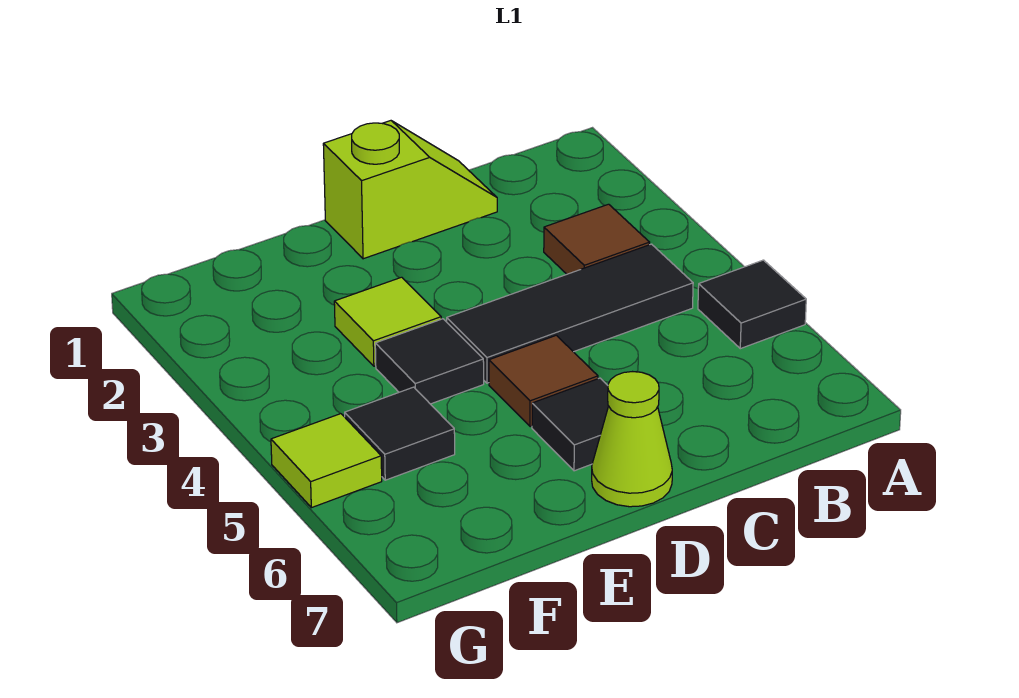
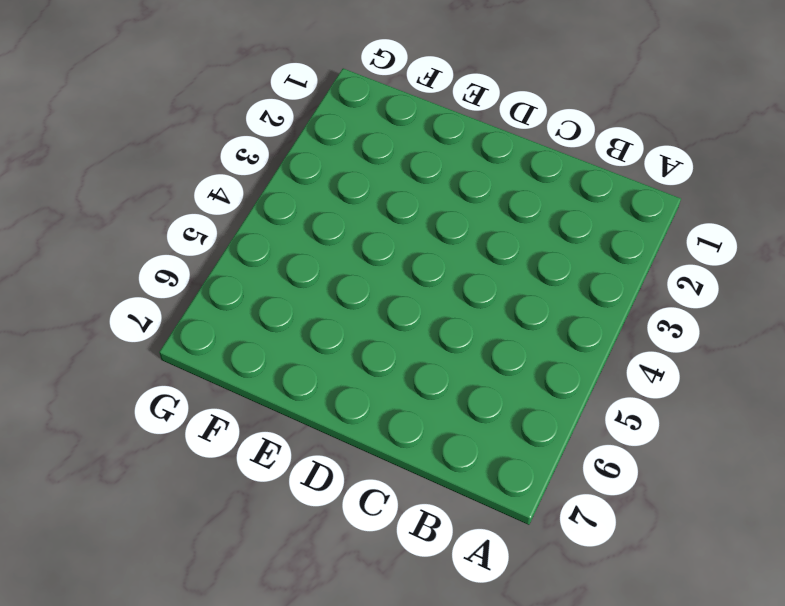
none -> black 1x1 tile [698,260,806,349]
none -> brown 1x1 tile [544,204,650,274]

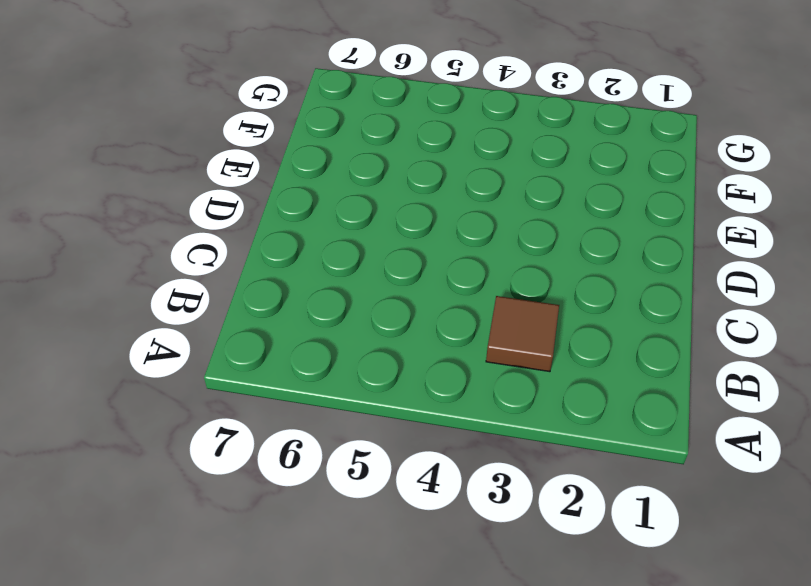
none -> black 1x1 tile [698,260,806,349]
none -> black 1x3 tile [447,244,693,383]

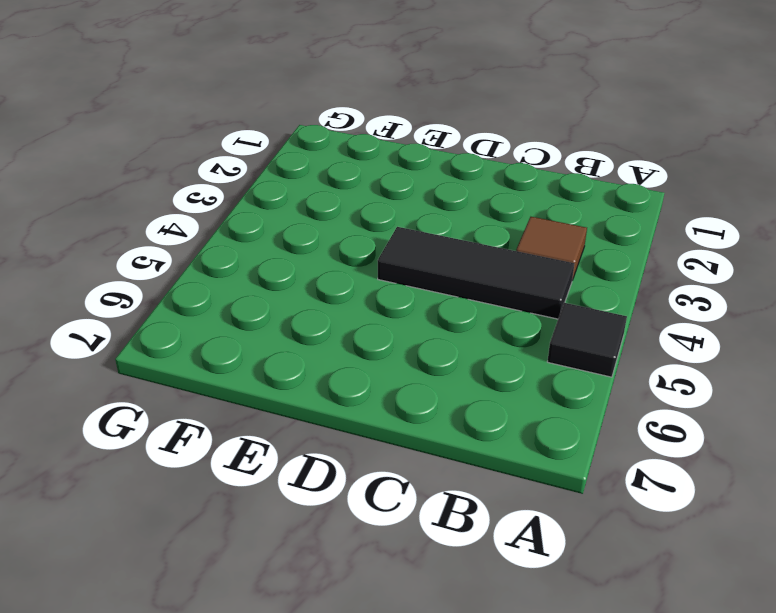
none -> lime 1x2 slope [323,121,497,259]
none -> brown 1x1 tile [489,335,598,427]

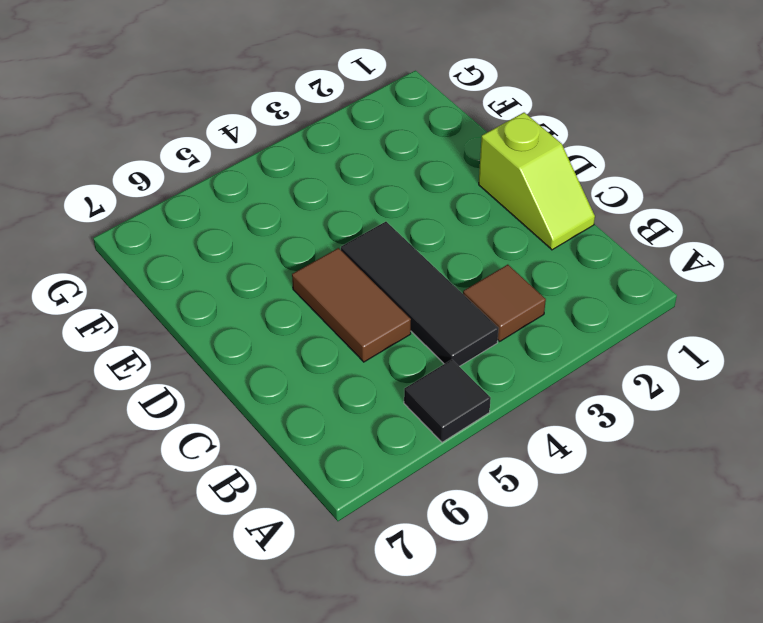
brown 1x2 tile [292,248,411,362] -> brown 1x1 tile [489,335,598,427]
none -> black 1x1 tile [532,378,608,471]
none -> lime 1x1 cone [592,372,672,507]

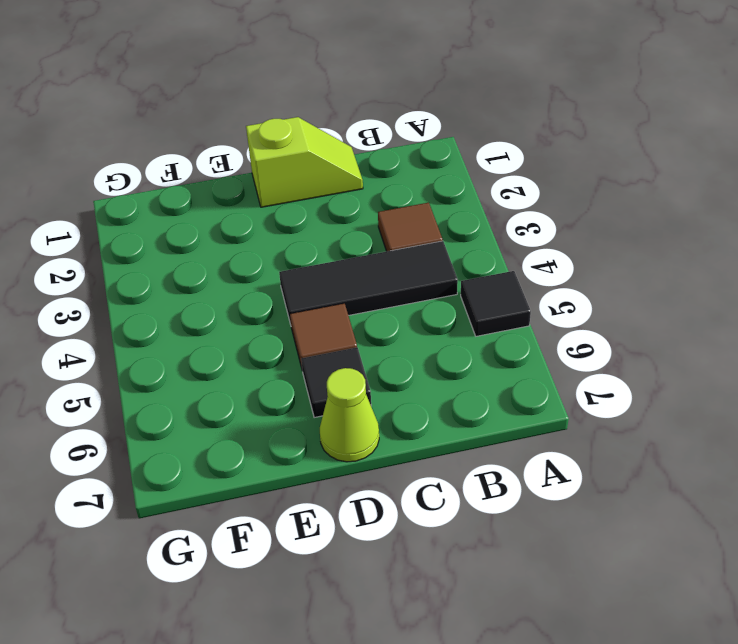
none -> lime 1x1 tile [334,277,441,366]
none -> black 1x1 tile [375,319,484,404]

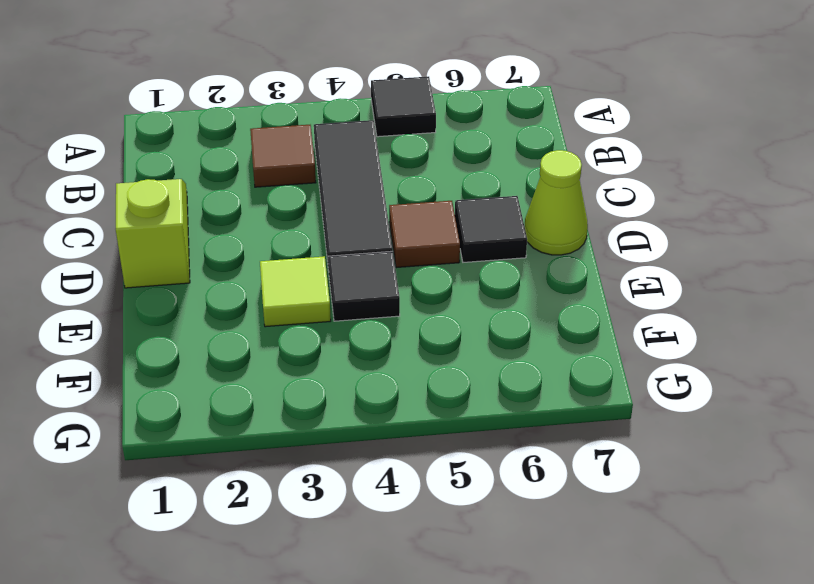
none -> black 1x1 tile [345,387,455,480]
none -> lime 1x1 tile [271,414,382,508]

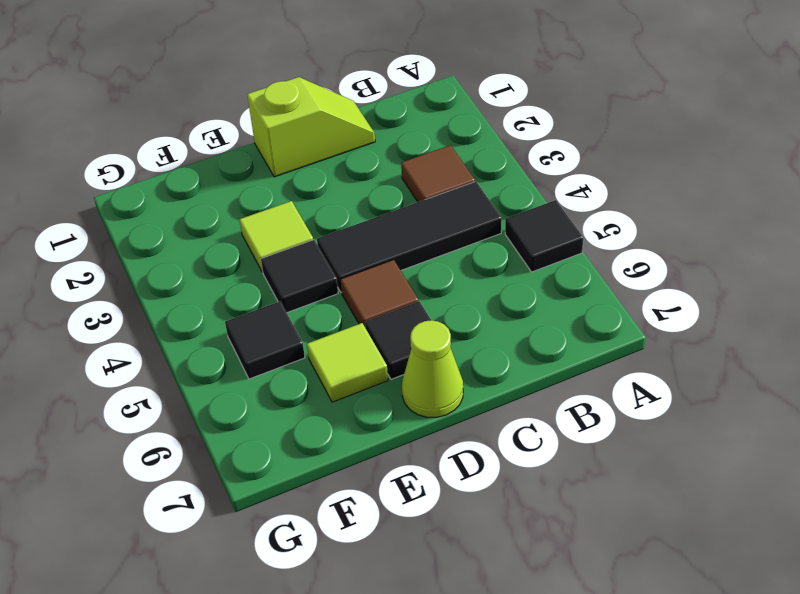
lime 1x1 tile [307,323,388,402] -> lime 1x1 tile moved to [271,414,382,508]

